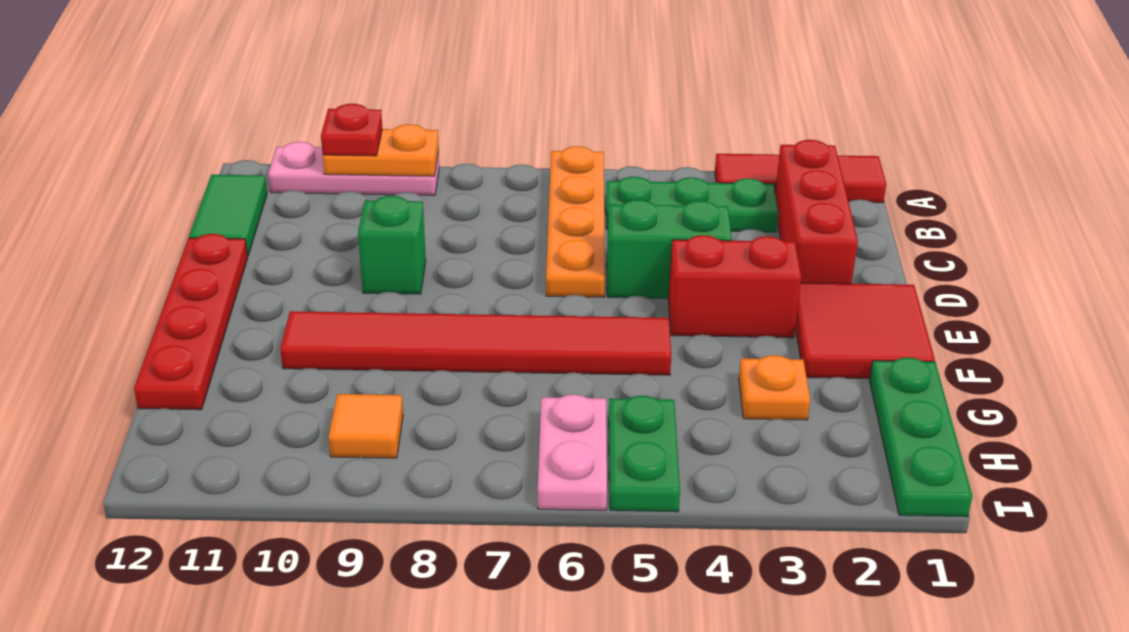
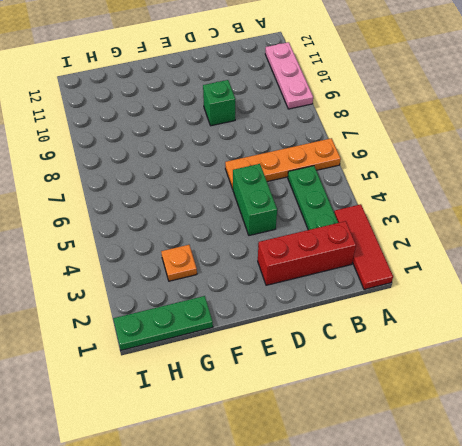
none -> green 1x2 tile [189,175,267,256]
none -> red 1x4 plate [134,234,248,410]
none -> red 2x2 tile [795,283,935,379]

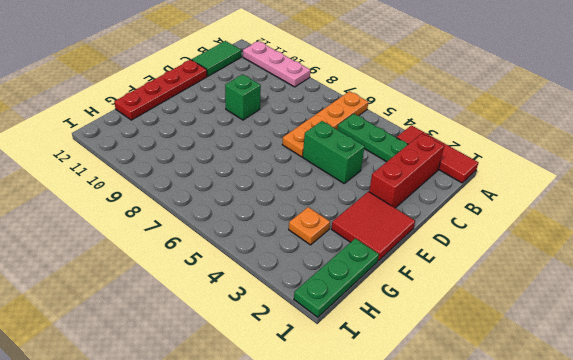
none -> red 1x2 brick [669,235,801,338]
none -> red 1x6 tile [280,311,671,375]
none -> green 1x2 plate [609,396,680,512]

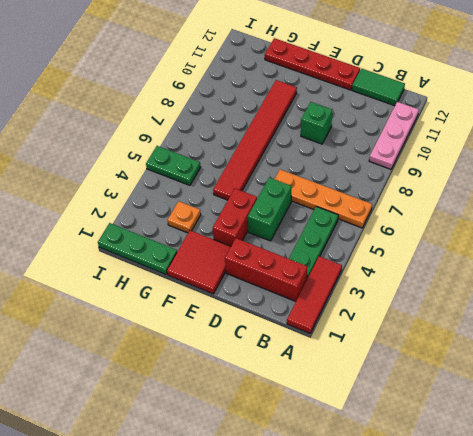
none -> pink 1x2 plate [538,394,607,510]
none -> orange 1x1 tile [329,394,403,458]
none -> orange 1x2 plate [323,124,439,176]

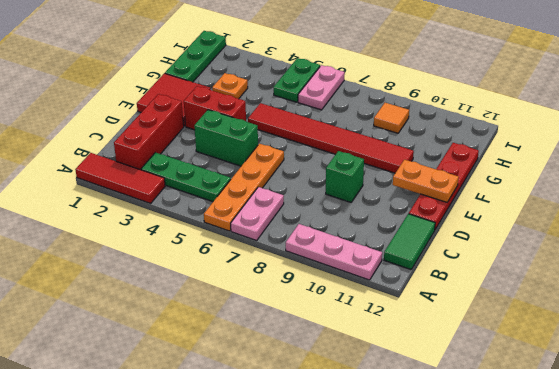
pink 1x2 plate [231,187,284,240] -> none
orange 1x2 plate [393,160,459,202] -> orange 1x2 plate moved to [323,124,439,176]
none -> red 1x1 plate [321,104,382,156]

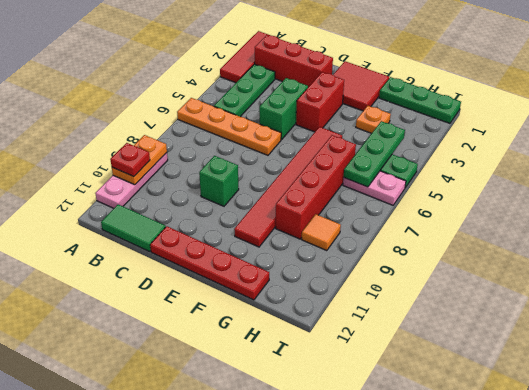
red 1x4 brick [276,135,356,239] -> none
green 1x3 plate [344,121,405,187] -> none

